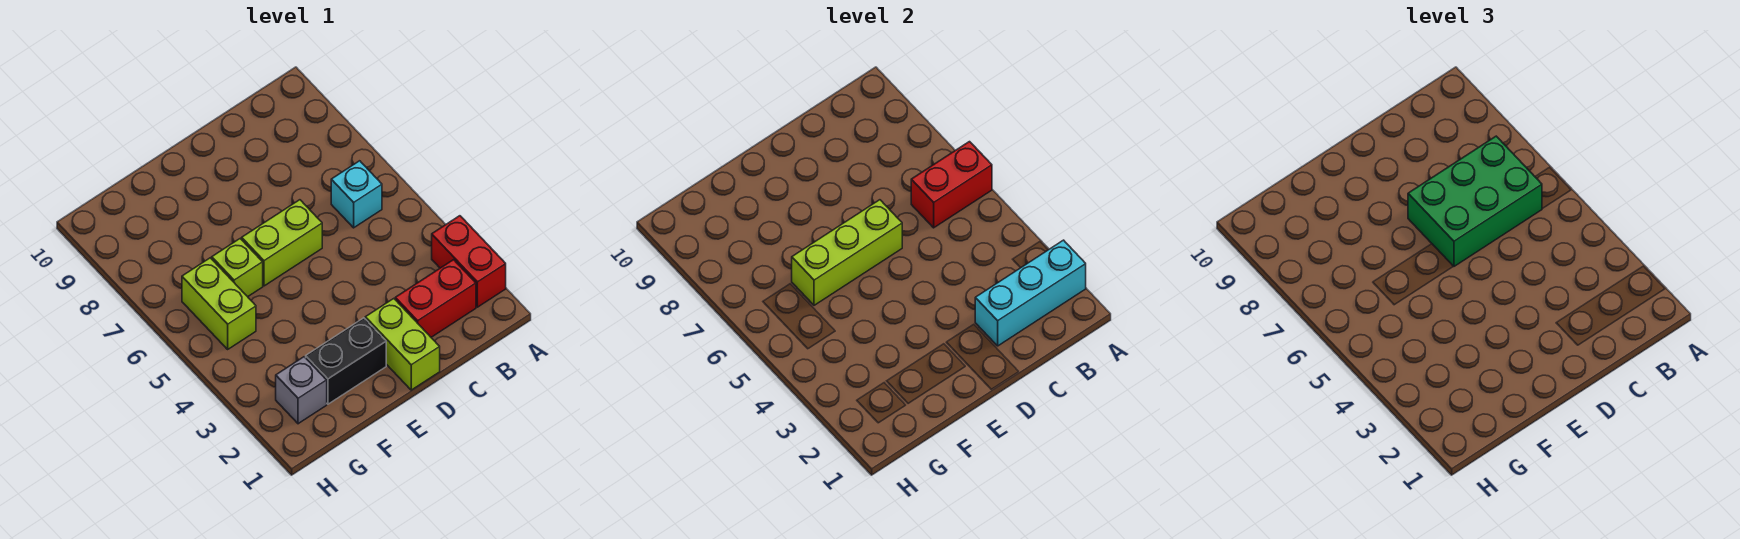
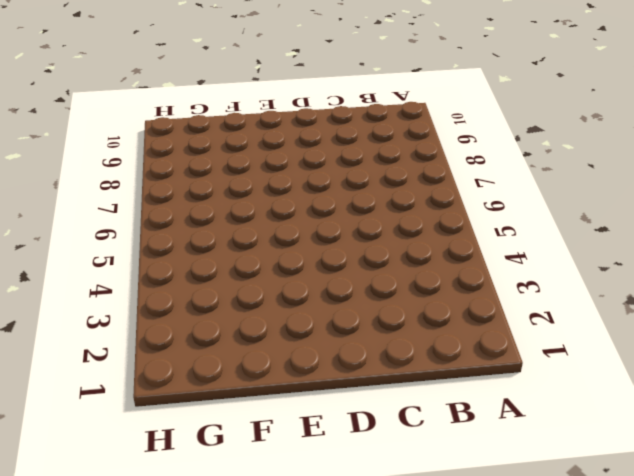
none -> red 1x2 brick [432,216,506,307]
none -> red 1x2 brick [395,260,476,337]
none -> cyan 1x1 brick [331,161,382,228]

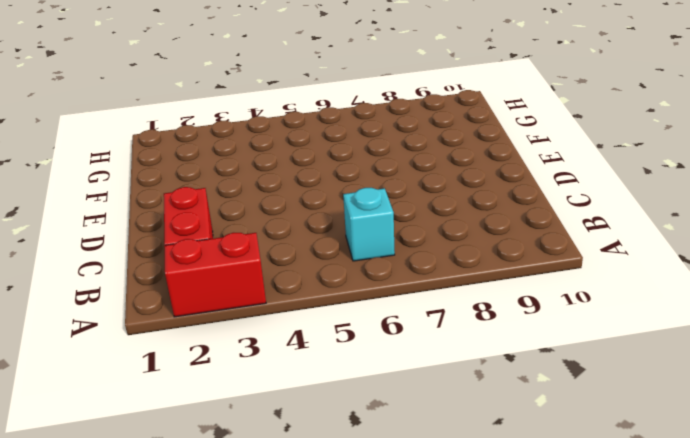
none -> lime 1x2 brick [365,299,440,390]
none -> lime 1x2 brick [242,200,322,286]
none -> black 1x2 brick [306,318,386,404]

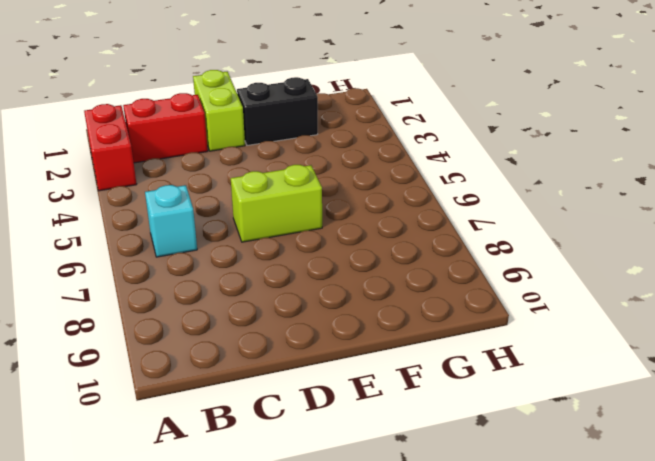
none -> lime 1x1 brick [212,239,263,297]
none -> grey 1x1 brick [276,357,327,424]
none -> lime 1x2 brick [182,258,256,349]

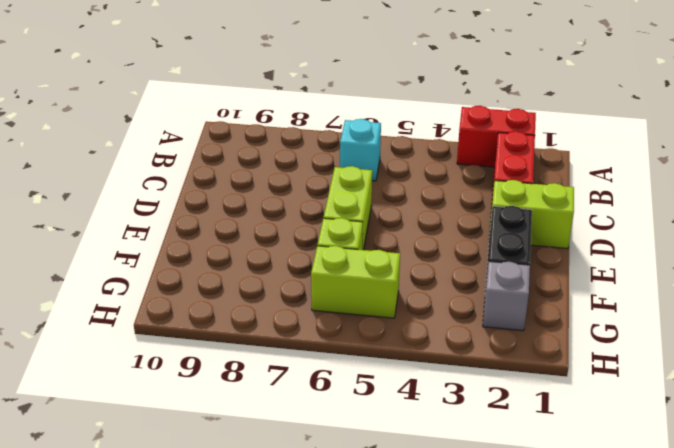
none -> cyan 1x3 brick [975,240,1086,346]
none -> red 1x2 brick [911,142,992,228]
none -> lime 1x3 brick [792,200,902,305]

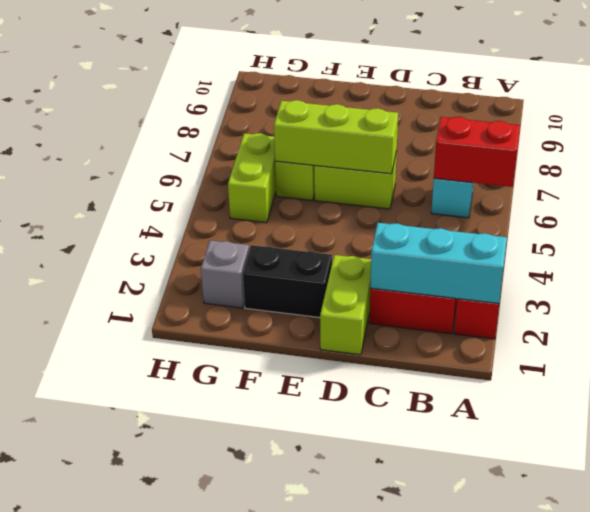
none -> green 2x3 brick [1408,136,1542,266]

